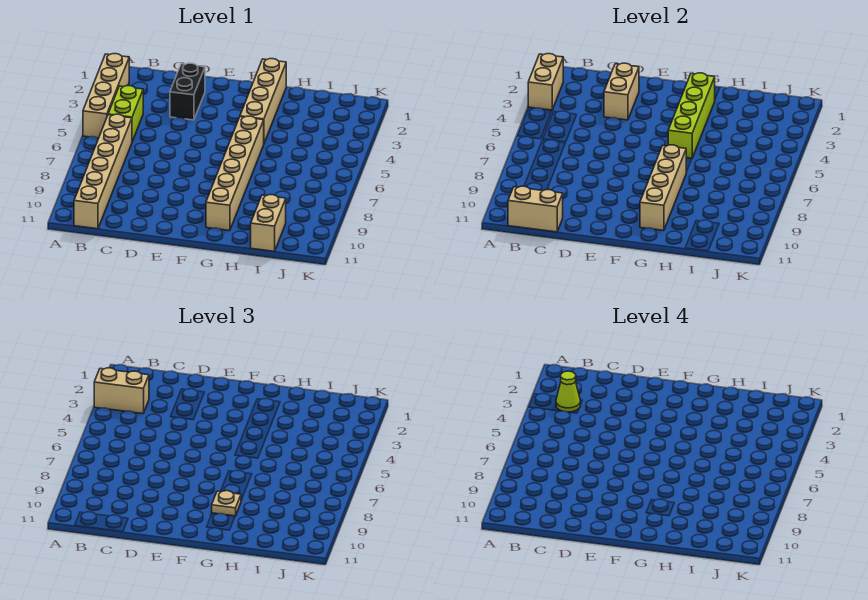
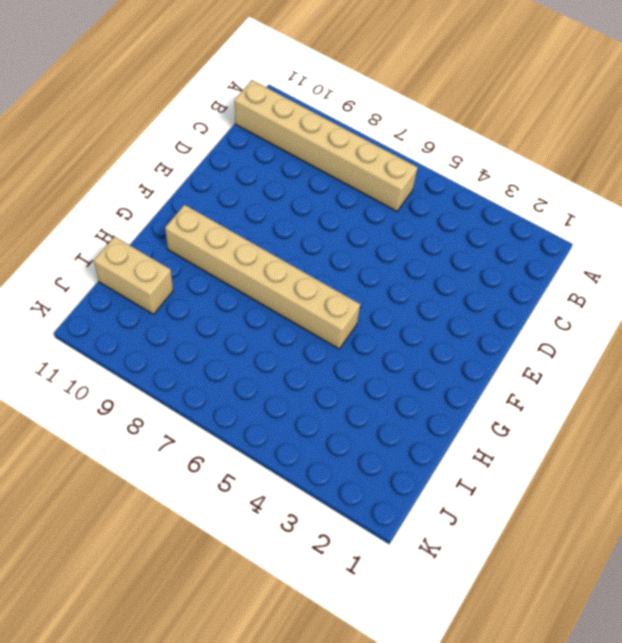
none -> tan 1x4 brick [83,54,129,138]
none -> lime 1x2 brick [108,86,143,142]
none -> black 1x2 brick [170,63,205,120]

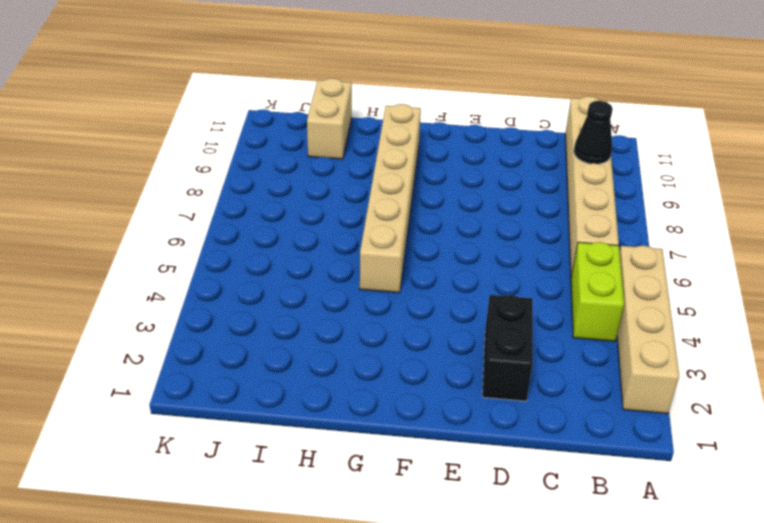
black 1x1 cone [574,101,613,164] -> none
none -> tan 1x4 brick [240,59,286,143]
none -> tan 1x2 brick [528,54,563,110]
none -> tan 1x2 brick [508,186,563,232]

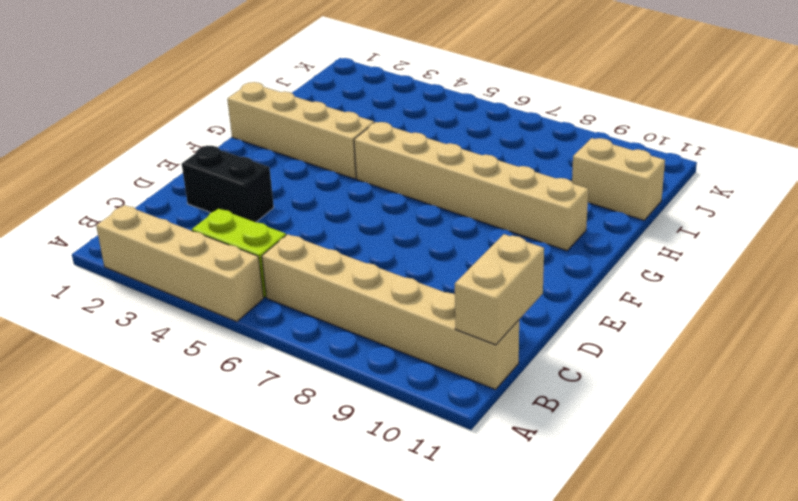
none -> tan 1x2 brick [528,54,563,110]
none -> tan 1x2 brick [604,63,639,120]
none -> lime 1x4 brick [668,73,715,158]

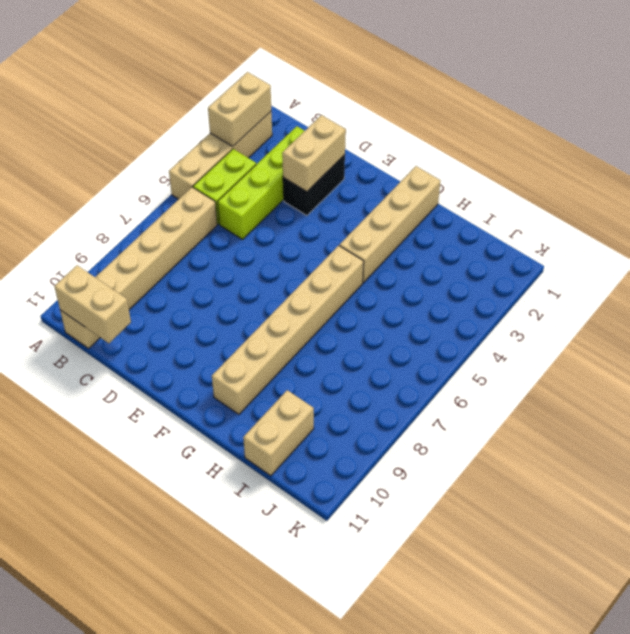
lime 1x4 brick [218,126,304,240] -> lime 1x4 brick moved to [668,73,715,158]
none -> tan 1x4 brick [640,145,686,231]
none -> tan 1x2 brick [94,368,149,414]
none -> tan 1x1 plate [212,491,241,516]

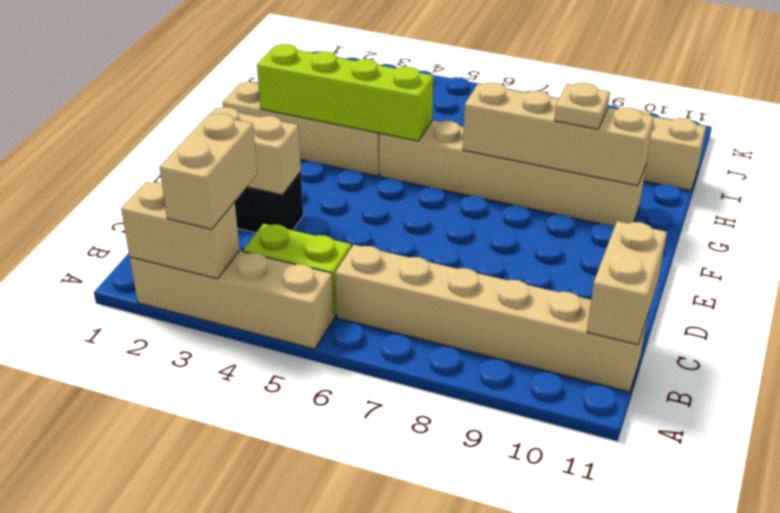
none -> lime 1x1 cone [556,371,580,412]

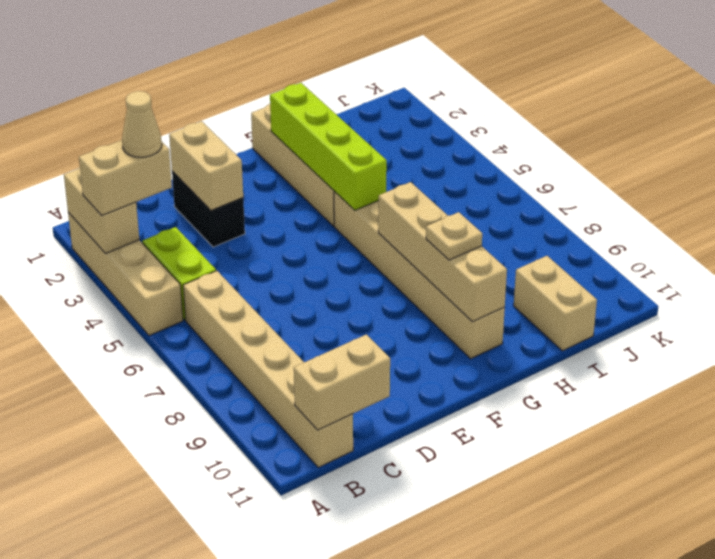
tan 1x1 cone [122,91,162,157] -> lime 1x1 cone [556,371,580,412]

